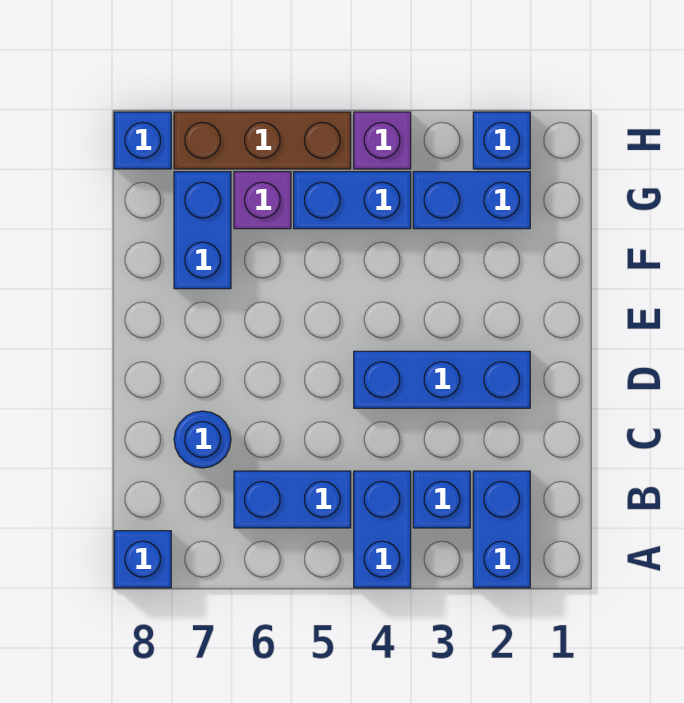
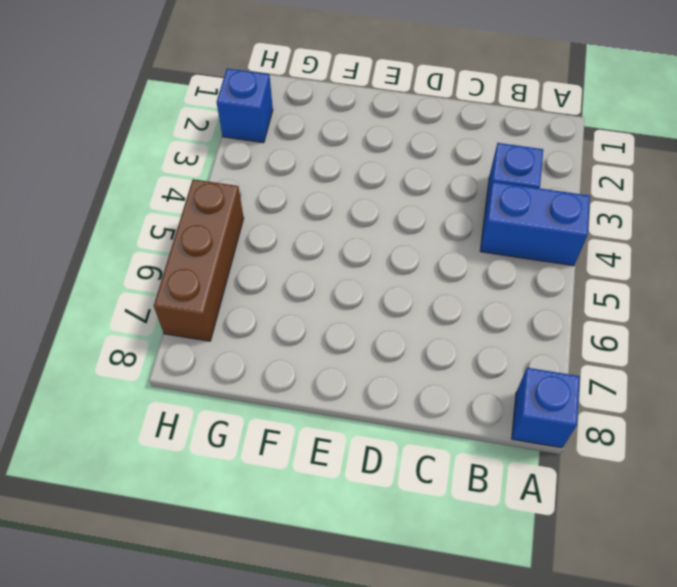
none -> blue 1x2 brick [473,471,530,588]
none -> blue 1x2 brick [234,471,351,528]
none -> blue 1x1 round brick [174,411,231,468]

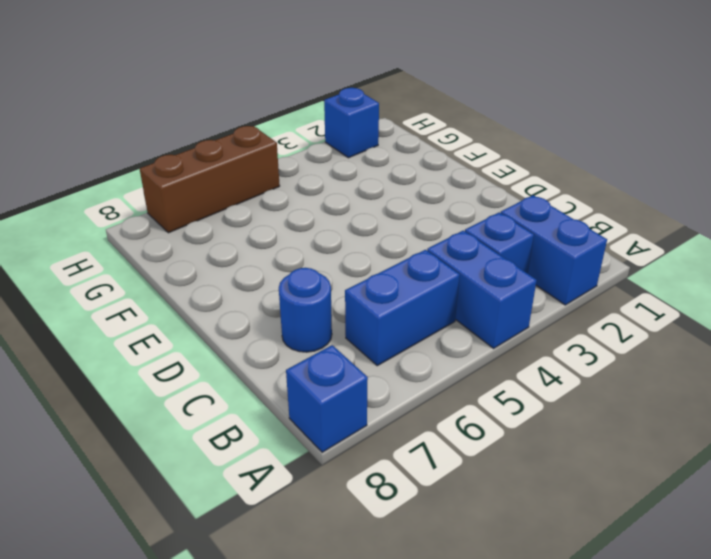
none -> blue 1x3 brick [354,351,530,408]
none -> blue 1x2 brick [174,172,231,289]
none -> blue 1x2 brick [413,172,530,229]

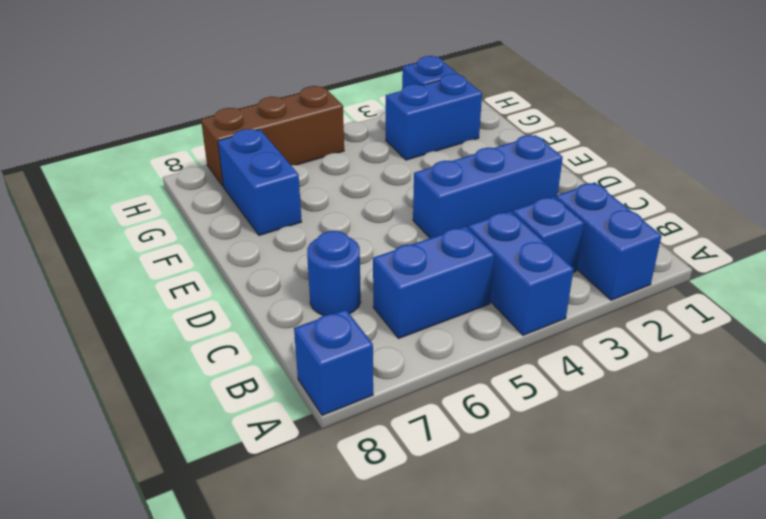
none -> blue 1x2 brick [294,172,411,229]
none -> purple 1x1 brick [234,172,291,229]
none -> purple 1x1 brick [354,112,411,169]

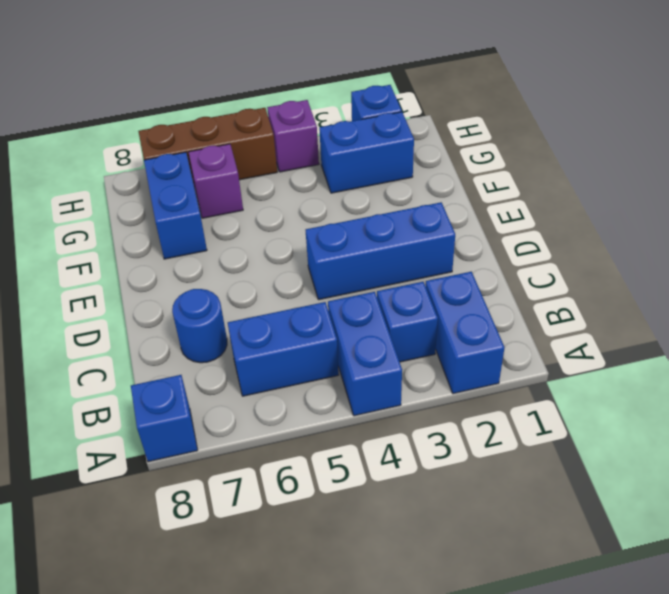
none -> blue 1x2 brick [294,172,411,229]
none -> blue 1x1 brick [114,112,171,169]

